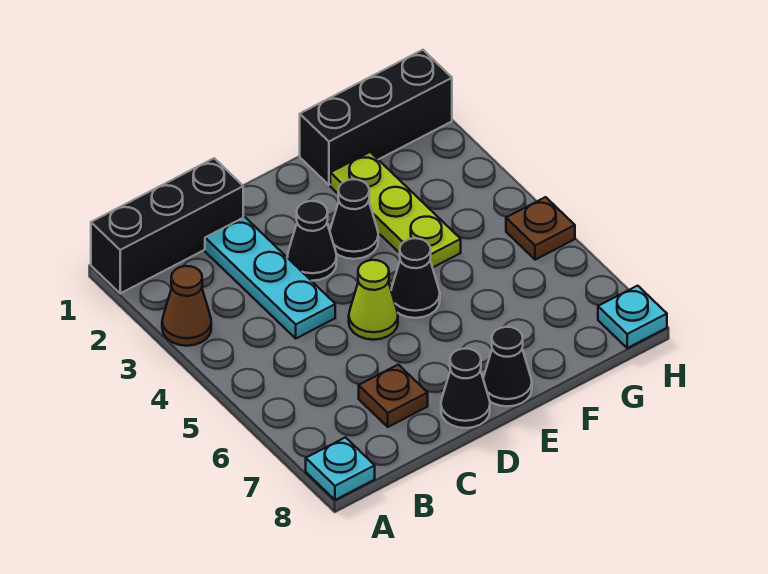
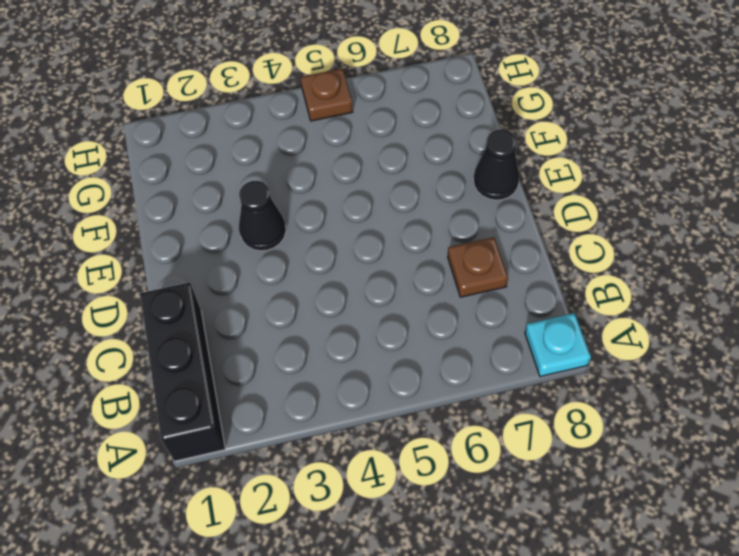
none -> brown 1x1 cone [162,266,211,346]
none -> cyan 1x3 plate [205,217,335,338]
none -> black 1x1 cone [287,201,337,281]

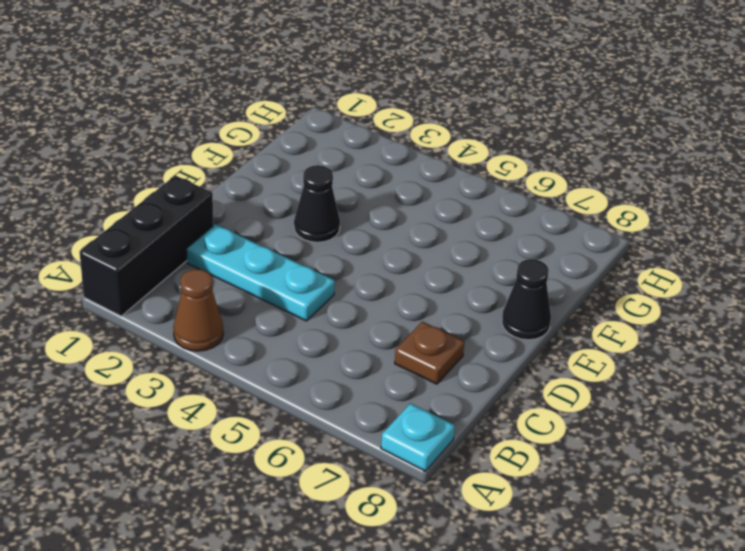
none -> black 1x1 cone [287,201,337,281]
none -> lime 1x1 cone [349,260,398,340]
none -> black 1x1 cone [441,349,490,428]

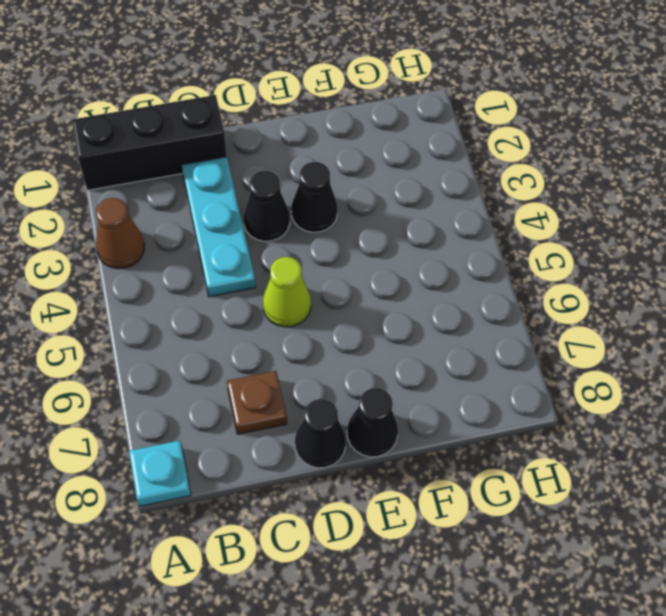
none -> black 1x1 cone [391,238,440,318]
none -> black 1x3 brick [300,50,452,185]
none -> lime 1x3 plate [330,152,461,267]

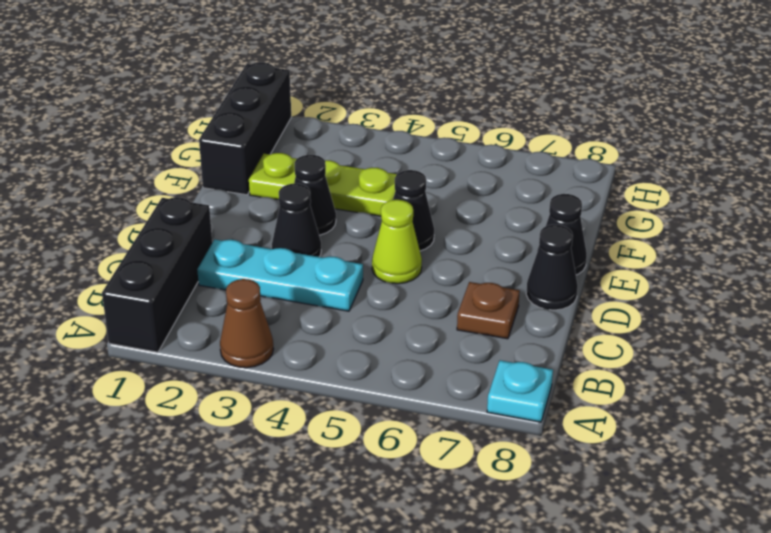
none -> brown 1x1 plate [506,197,575,260]
none -> cyan 1x1 plate [598,286,667,348]

